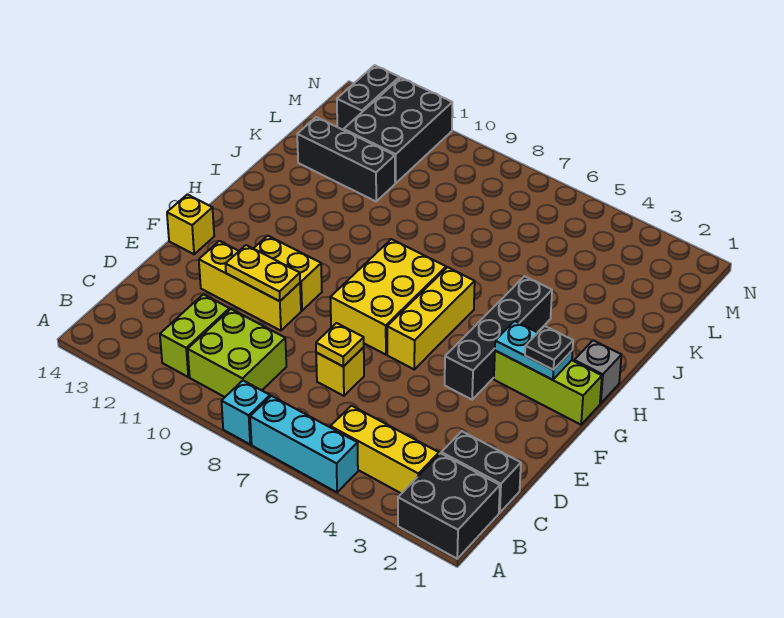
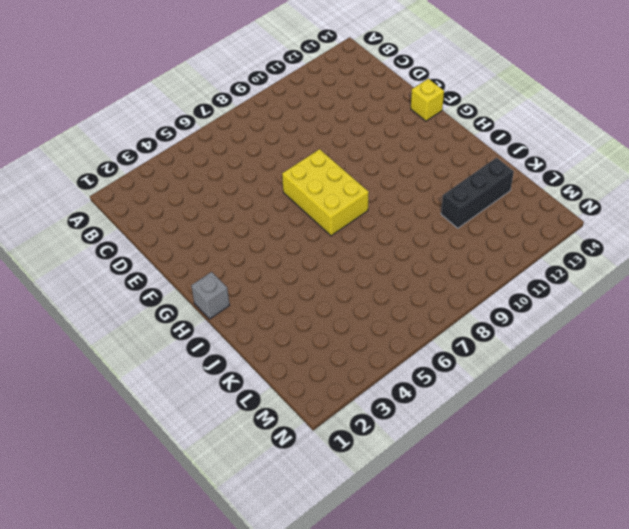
none -> black 2x2 brick [398,453,500,559]
none -> cyan 1x3 brick [250,396,358,492]
none -> cyan 1x1 brick [222,381,270,444]

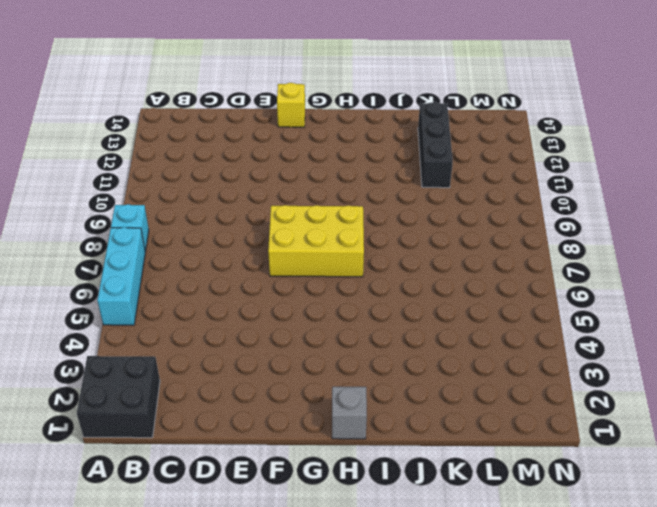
none -> yellow 1x3 brick [331,406,439,494]
none -> lime 2x2 brick [188,309,286,397]
none -> lime 1x2 brick [160,294,230,377]

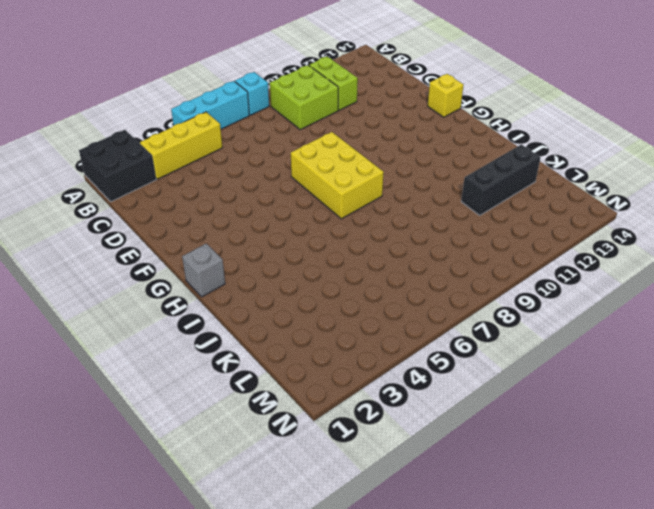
none -> black 1x2 brick [441,431,521,513]
none -> yellow 1x1 brick [316,347,364,396]
none -> yellow 1x3 brick [199,241,301,331]

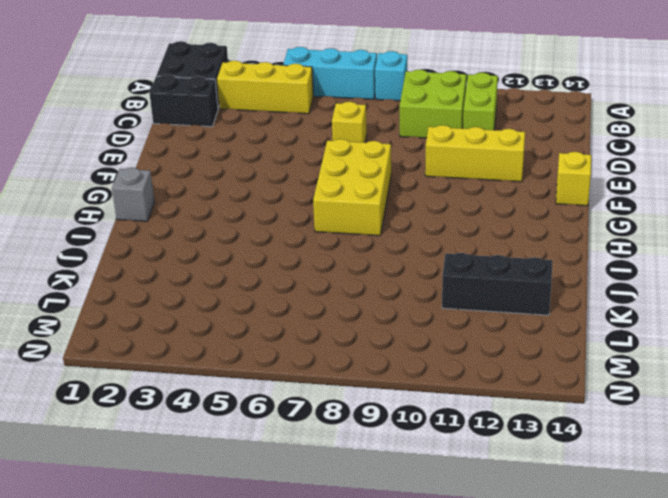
none -> black 1x4 brick [445,276,552,400]
none -> yellow 1x3 brick [387,267,475,369]
none -> yellow 1x2 brick [253,236,322,311]

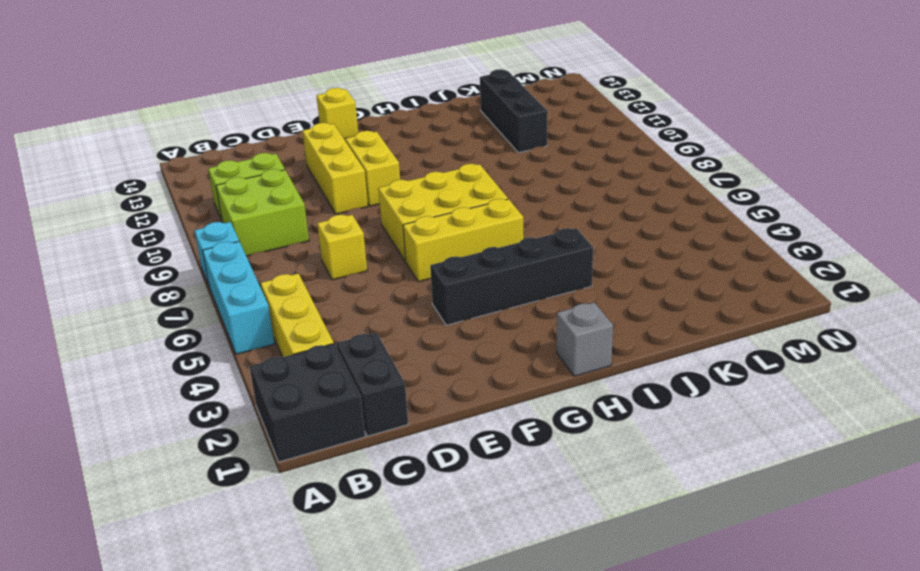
none -> lime 1x3 brick [494,351,602,425]
none -> black 2x3 brick [344,78,452,183]
none -> black 1x2 brick [337,65,399,130]

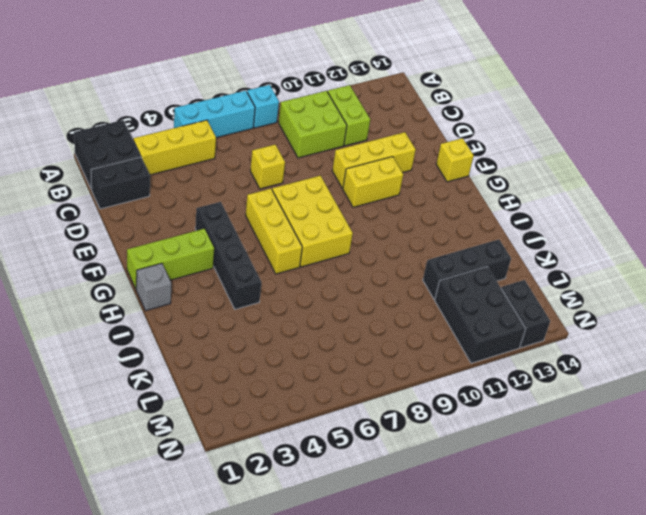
none -> yellow 1x1 plate [316,323,364,367]
none -> yellow 1x2 plate [225,245,300,301]
none -> cyan 1x2 plate [495,321,572,380]

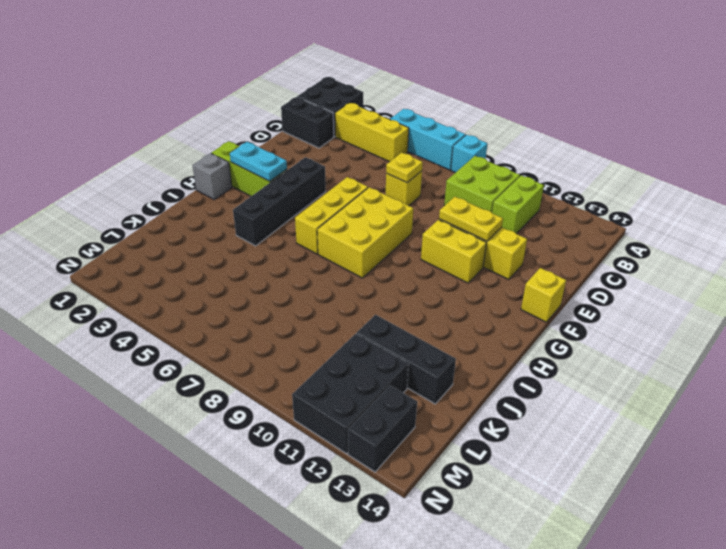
none -> black 1x1 plate [525,326,573,370]

